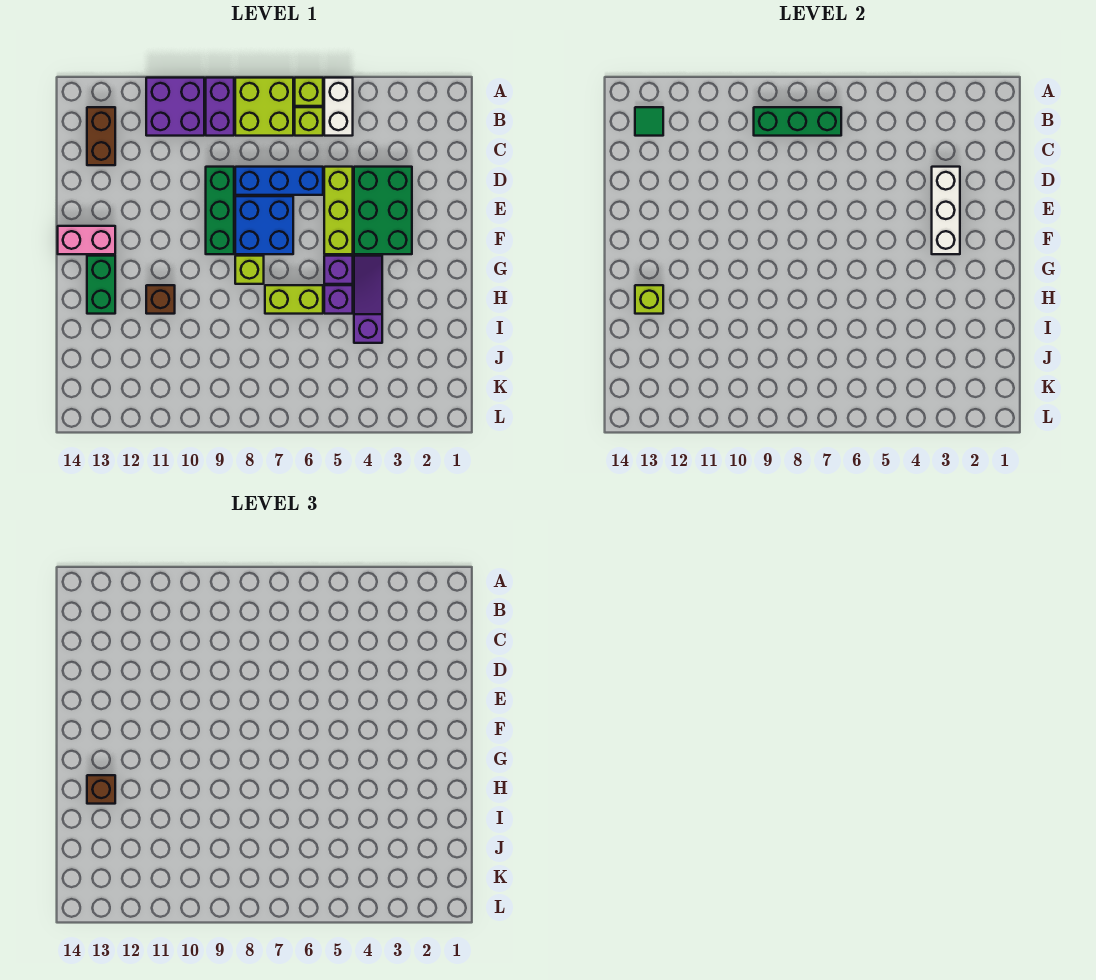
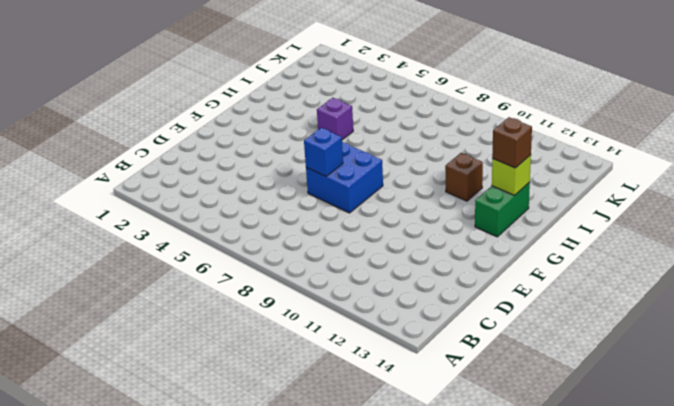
blue 1x1 brick [304,128,343,176] -> none
none -> white 1x2 brick [324,78,353,136]
none -> lime 1x1 brick [295,78,323,106]
none -> lime 2x2 brick [235,78,293,136]

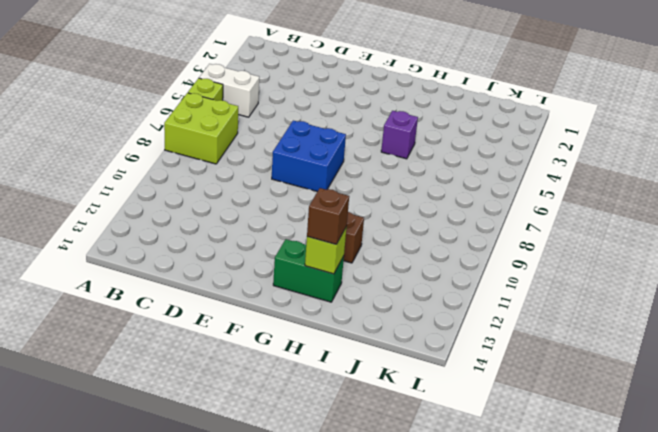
none -> purple 1x2 brick [206,78,234,136]
none -> purple 2x2 brick [146,78,204,136]
none -> lime 1x1 brick [295,107,323,136]

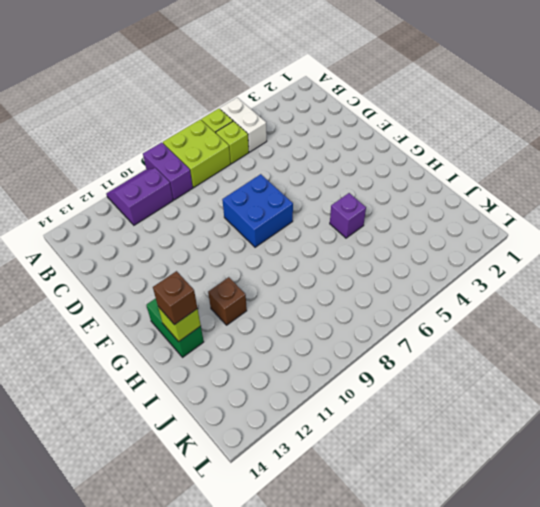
purple 2x2 slope [106,168,173,225] -> purple 2x2 brick [146,78,204,136]
none -> brown 1x2 brick [87,107,115,165]
none -> green 2x3 brick [354,167,412,254]
none -> lime 1x3 brick [324,167,353,254]

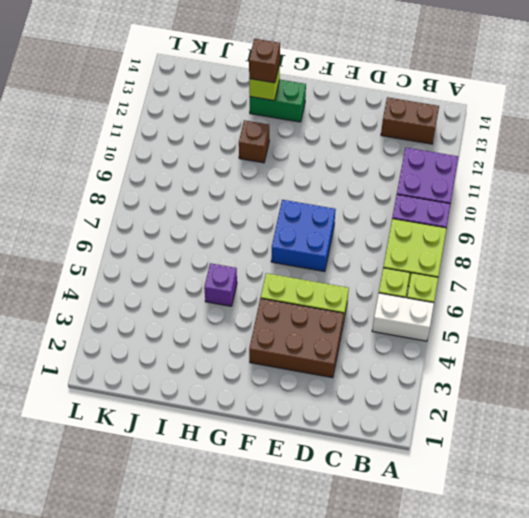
brown 2x3 brick [249,298,344,378] -> green 2x3 brick [354,167,412,254]
none -> blue 1x3 brick [235,167,323,195]
none -> green 1x3 brick [206,167,234,254]
none -> pink 1x2 brick [58,226,115,254]

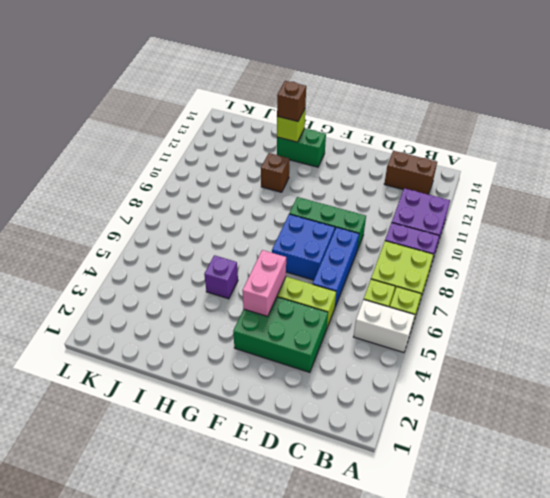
pink 1x2 brick [242,250,286,316] -> pink 1x2 brick moved to [58,226,115,254]
none -> purple 1x3 slope [354,256,382,343]
none -> purple 1x1 brick [324,256,353,284]
none -> lime 1x1 brick [235,256,264,284]

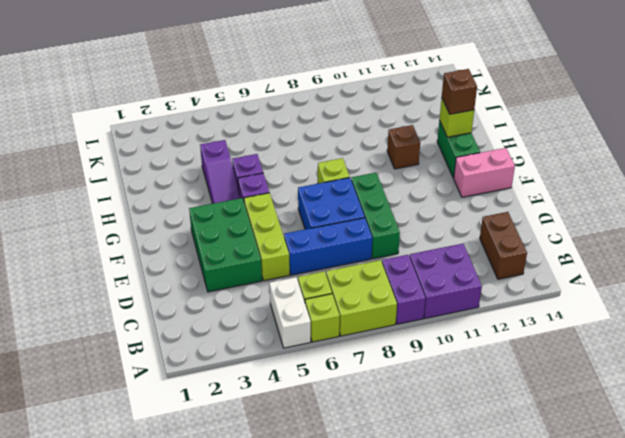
none -> lime 1x2 brick [265,285,323,314]
none -> green 1x3 brick [754,107,841,136]
none -> green 1x1 tile [635,107,663,136]

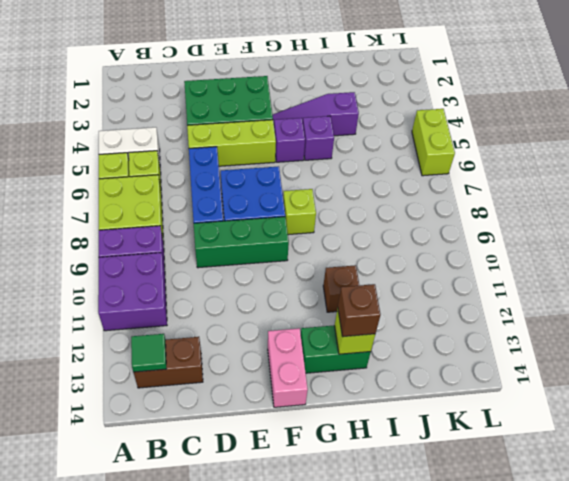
lime 1x2 brick [412,109,455,176] -> lime 1x2 brick moved to [265,285,323,314]
none -> green 1x3 brick [754,107,841,136]
none -> white 1x3 brick [932,167,960,254]

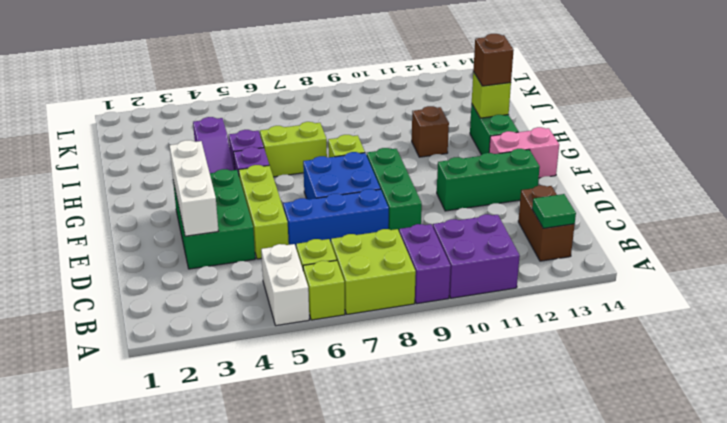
green 1x3 brick [437,149,540,211] -> green 1x3 brick moved to [754,107,841,136]

